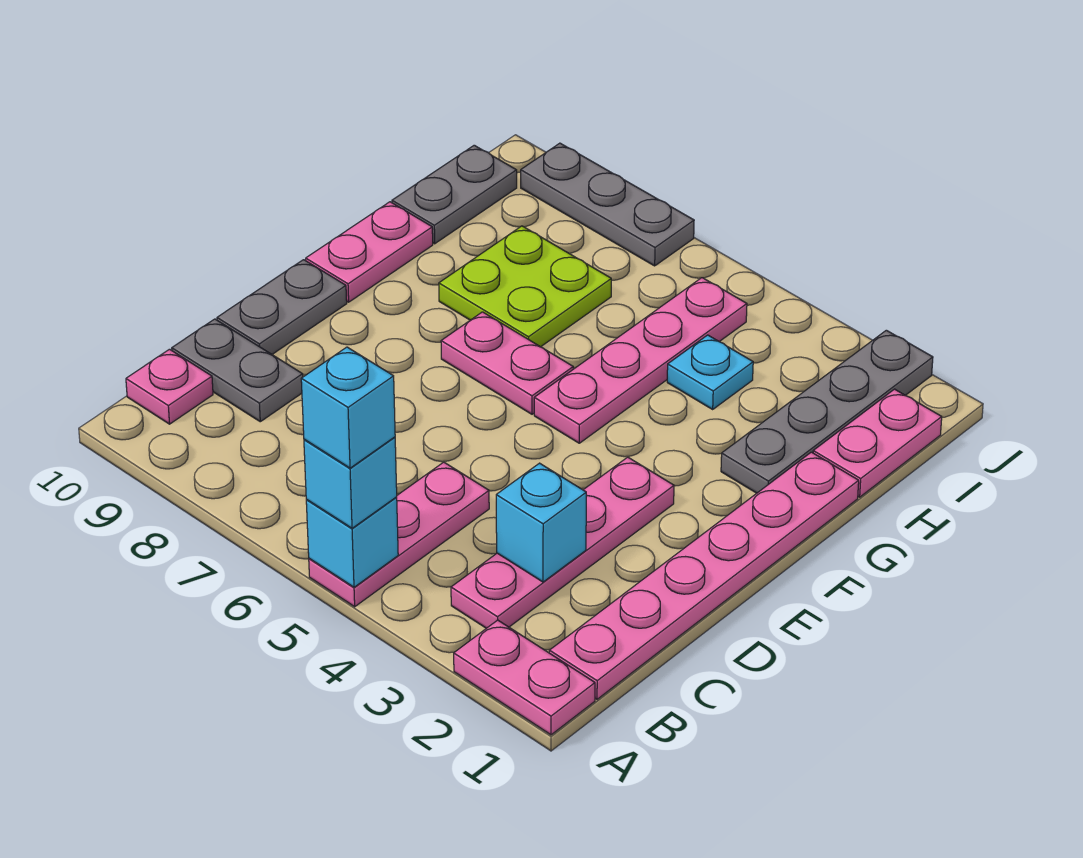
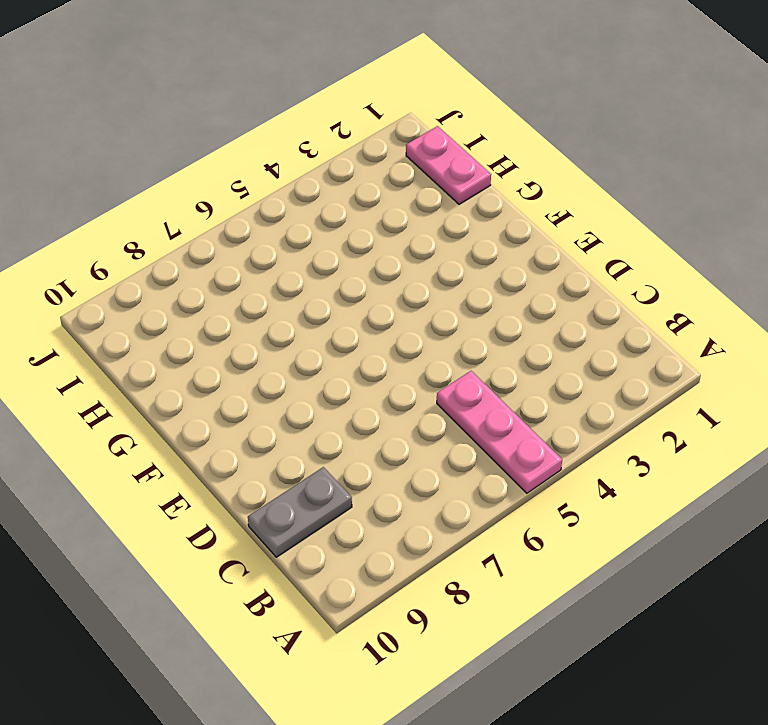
none -> pink 1x2 plate [454,620,595,735]
none -> pink 1x6 plate [549,452,859,699]
none -> pink 1x4 plate [451,457,674,628]

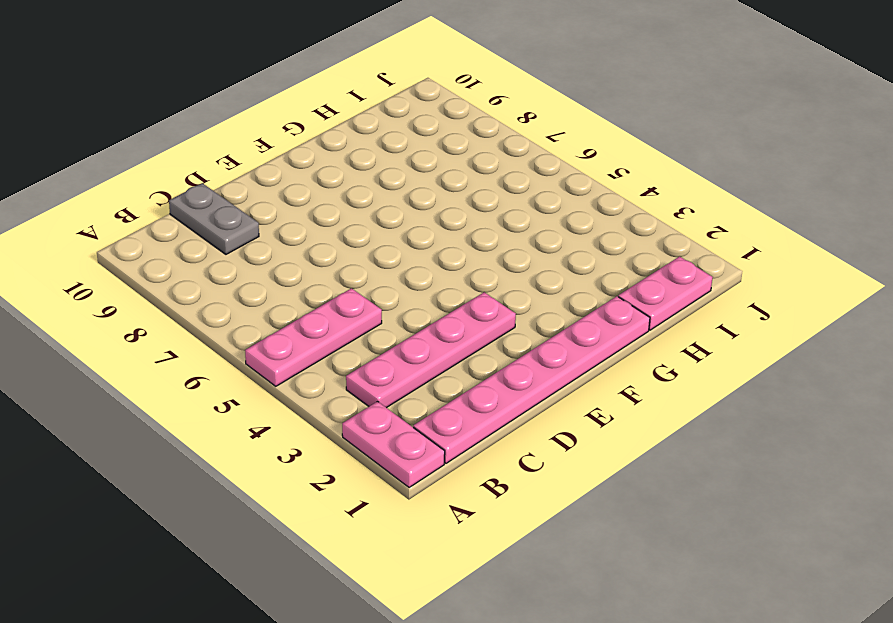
none -> pink 1x1 plate [126,349,213,424]
none -> grey 1x2 plate [217,260,347,354]
none -> pink 1x4 plate [534,278,747,443]

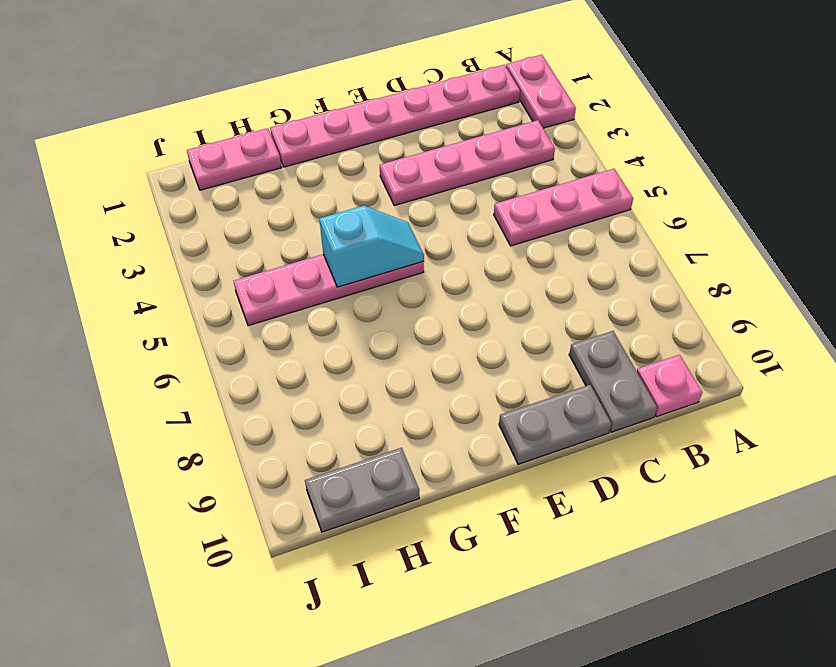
cyan 1x2 slope [319,206,424,287] -> none
none -> pink 1x2 plate [441,312,573,414]
none -> pink 1x2 plate [306,202,433,302]
none -> grey 1x4 plate [721,330,933,493]

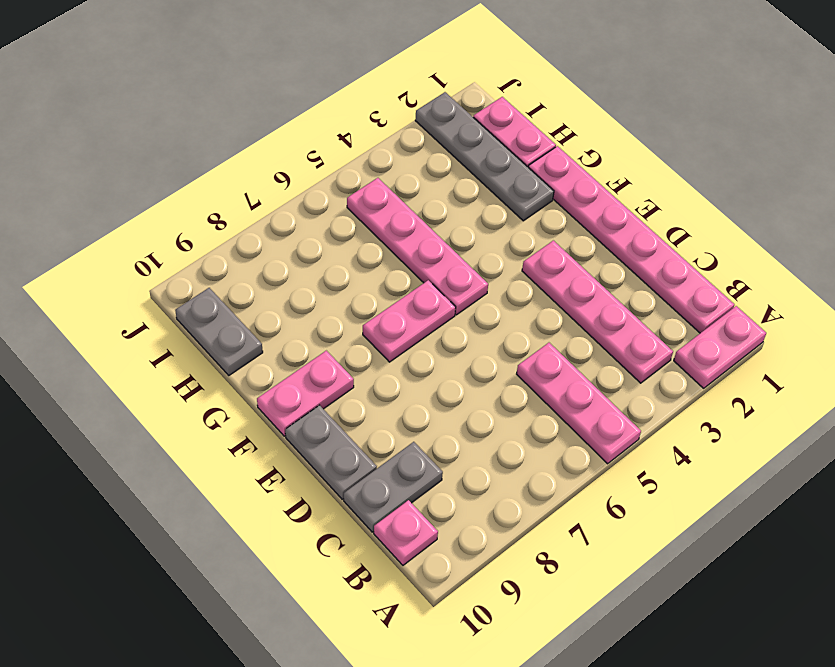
pink 1x2 plate [257,351,354,436] -> pink 1x2 plate turned to [306,202,433,302]
none -> lime 2x2 plate [439,226,611,347]
none -> cyan 1x1 plate [667,335,753,409]
none -> grey 1x3 plate [521,143,694,266]

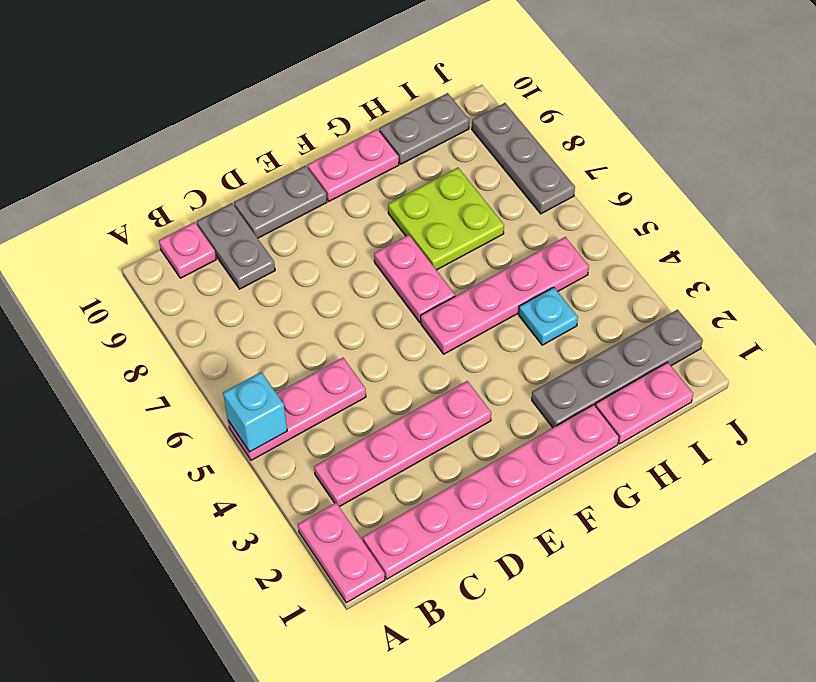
none -> cyan 1x1 brick [496,463,586,582]
none -> cyan 1x1 brick [304,437,397,528]
none -> cyan 1x1 brick [301,347,395,468]

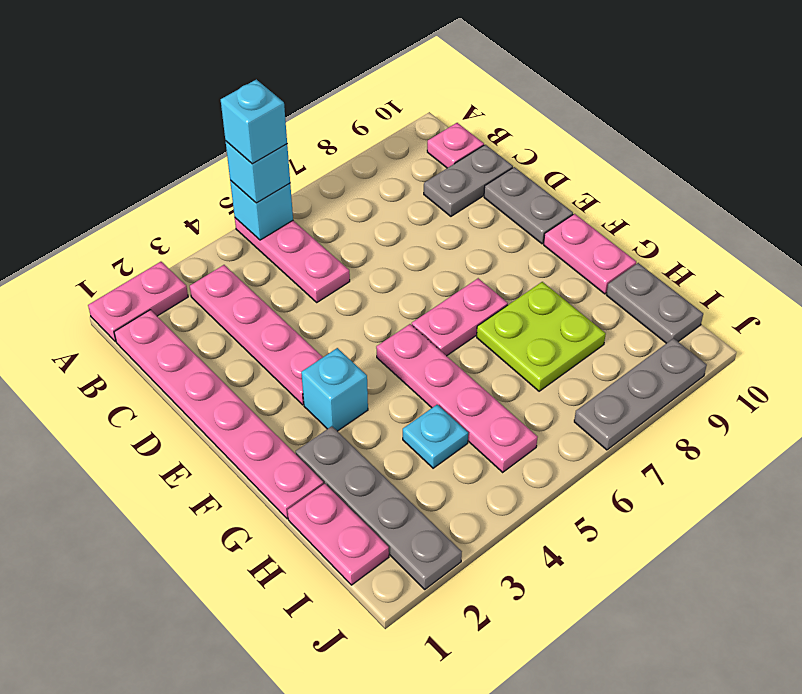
cyan 1x1 brick [301,348,368,431] -> cyan 1x1 brick moved to [496,463,586,582]

